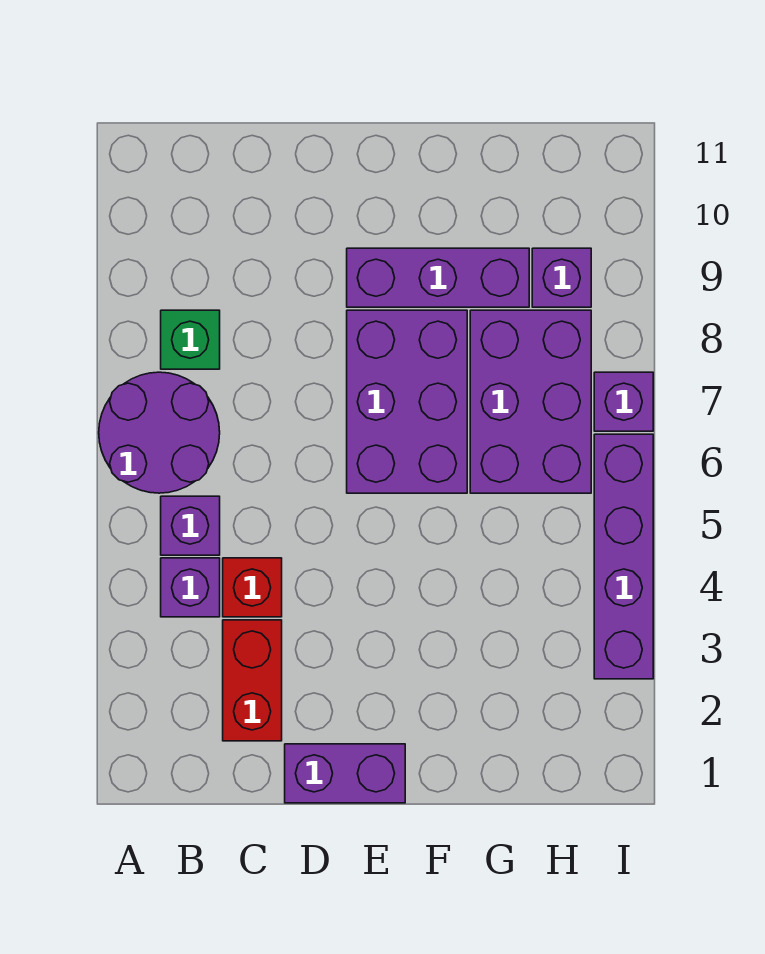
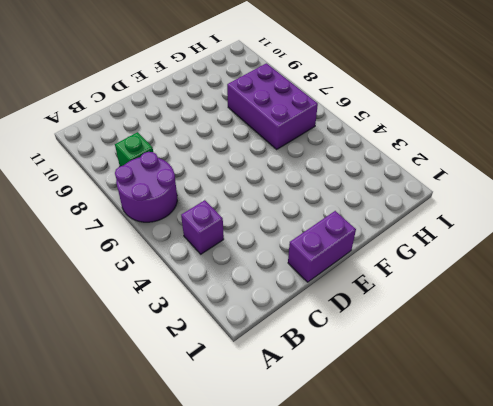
none -> purple 1x1 brick [161,496,220,555]
none -> red 1x2 brick [223,620,282,741]
none -> red 1x1 brick [223,558,282,617]

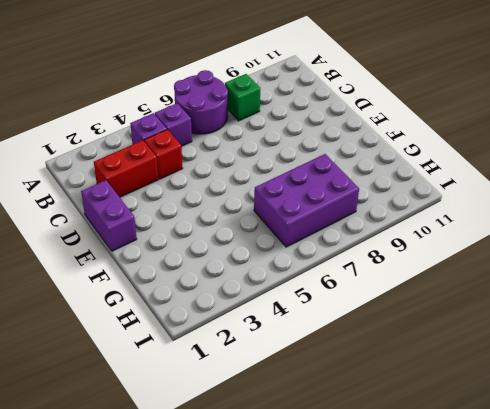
none -> purple 2x3 brick [347,310,467,493]
none -> purple 1x3 brick [347,248,529,307]
none -> purple 1x1 brick [532,248,591,307]

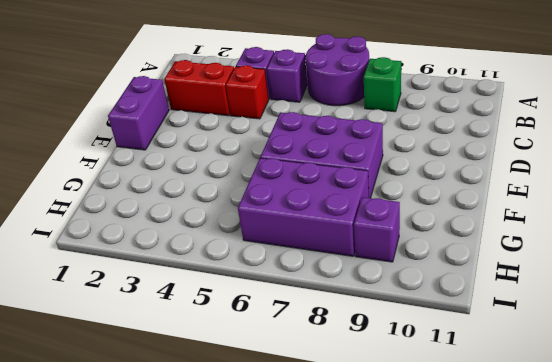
none -> purple 1x3 brick [347,248,529,307]
none -> purple 1x4 brick [594,434,653,679]
none -> purple 1x1 brick [594,372,653,431]

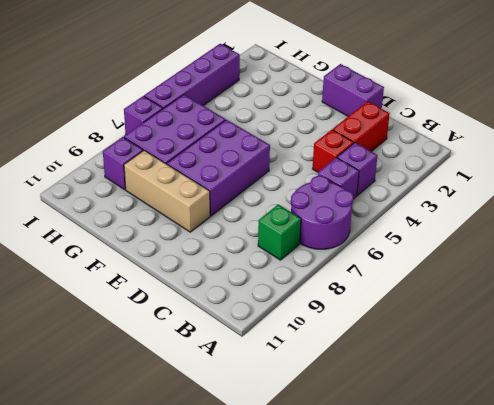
tan 1x3 brick [124,150,210,232] -> purple 1x3 brick [347,248,529,307]

